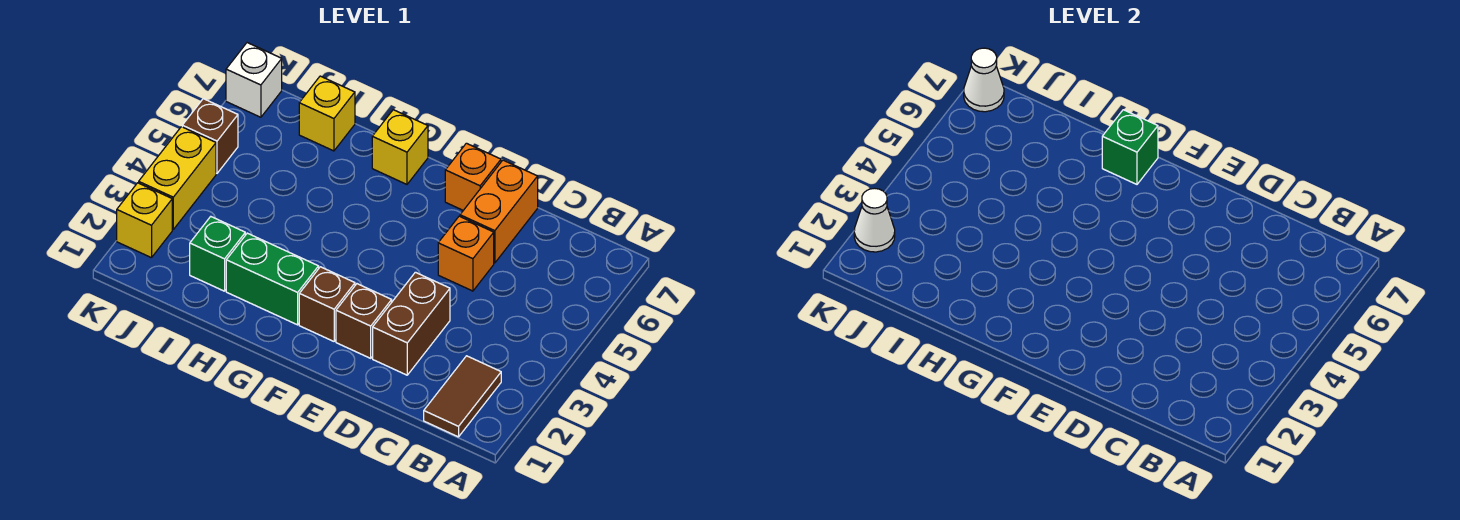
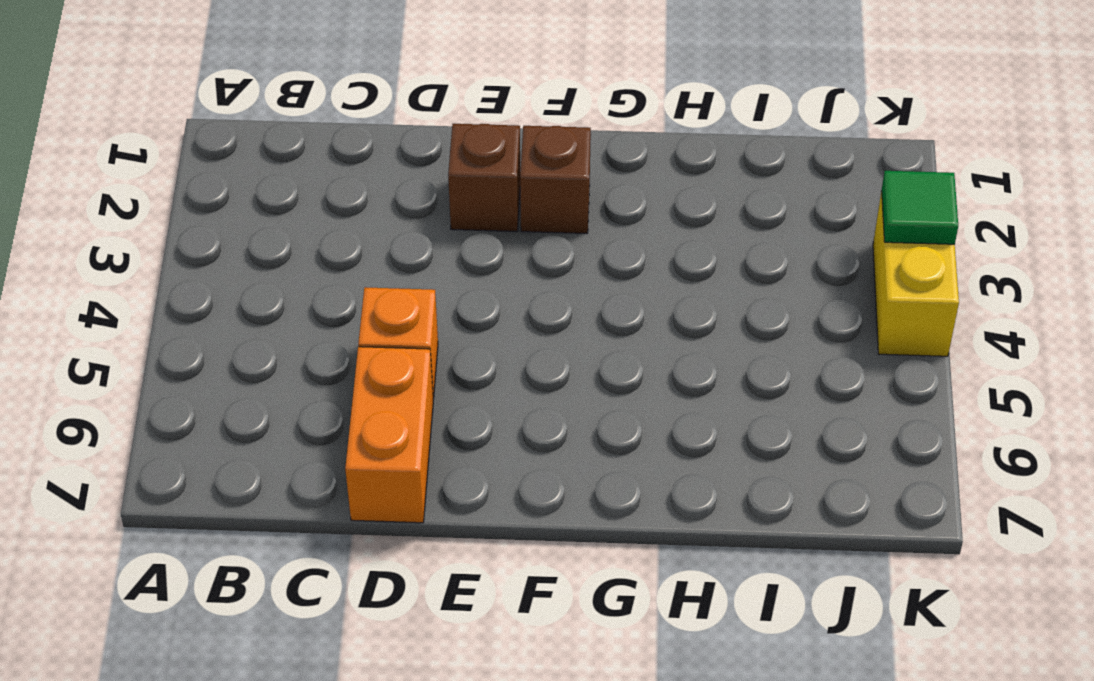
green 1x1 tile [882,171,958,244] -> none
none -> brown 1x2 tile [424,356,501,437]
none -> brown 1x2 brick [373,272,450,375]
none -> orange 1x1 brick [445,143,501,210]

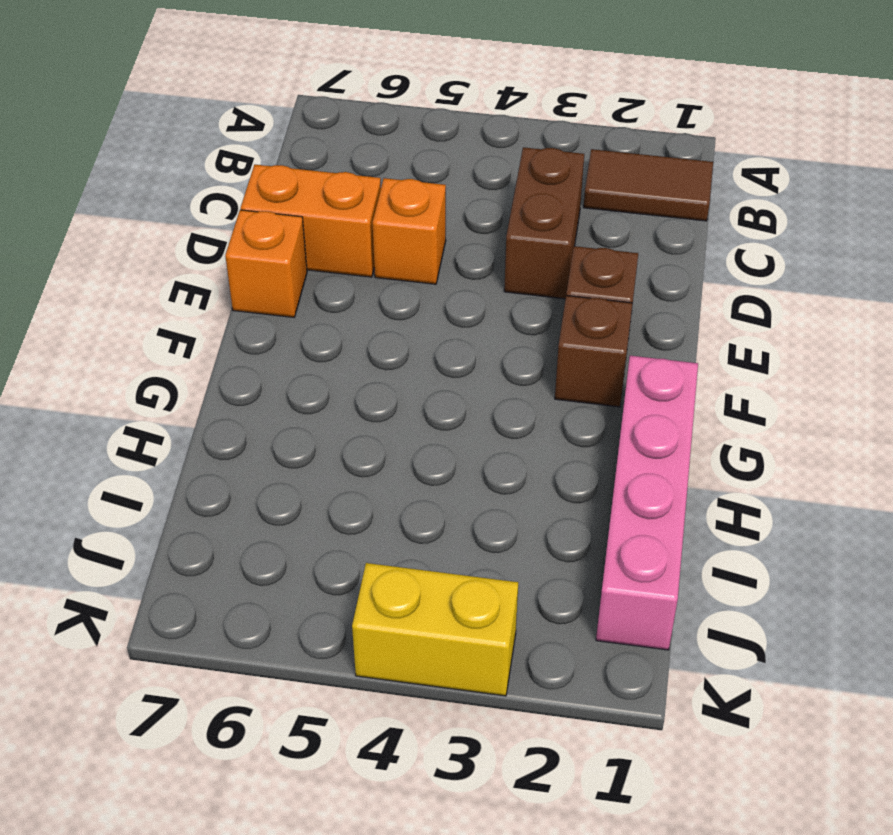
brown 1x2 brick [504,147,584,299] -> brown 1x2 brick turned to [373,272,450,375]
pink 1x4 brick [596,356,698,650] -> none
none -> green 1x2 brick [226,233,319,325]
none -> yellow 1x1 brick [372,110,428,184]
none -> green 1x1 brick [190,217,245,291]

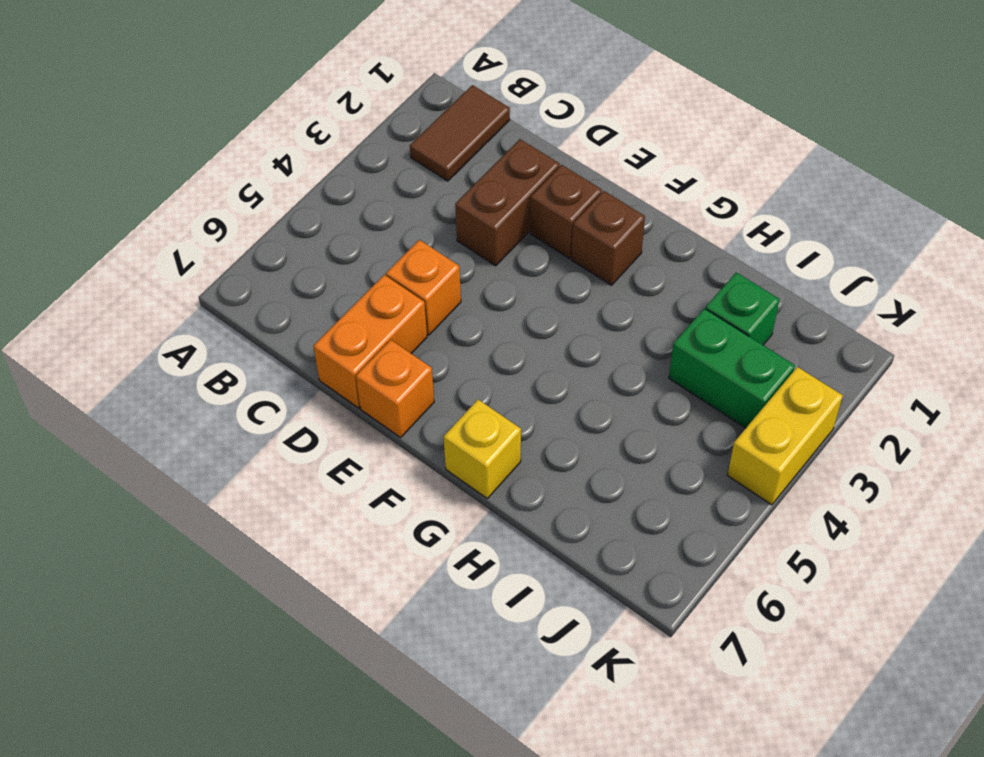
green 1x2 brick [669,308,795,428] -> green 1x2 brick moved to [226,233,319,325]
none -> yellow 1x1 brick [299,76,355,151]
none -> yellow 1x1 brick [117,183,172,258]
none -> brown 1x1 brick [182,99,238,173]

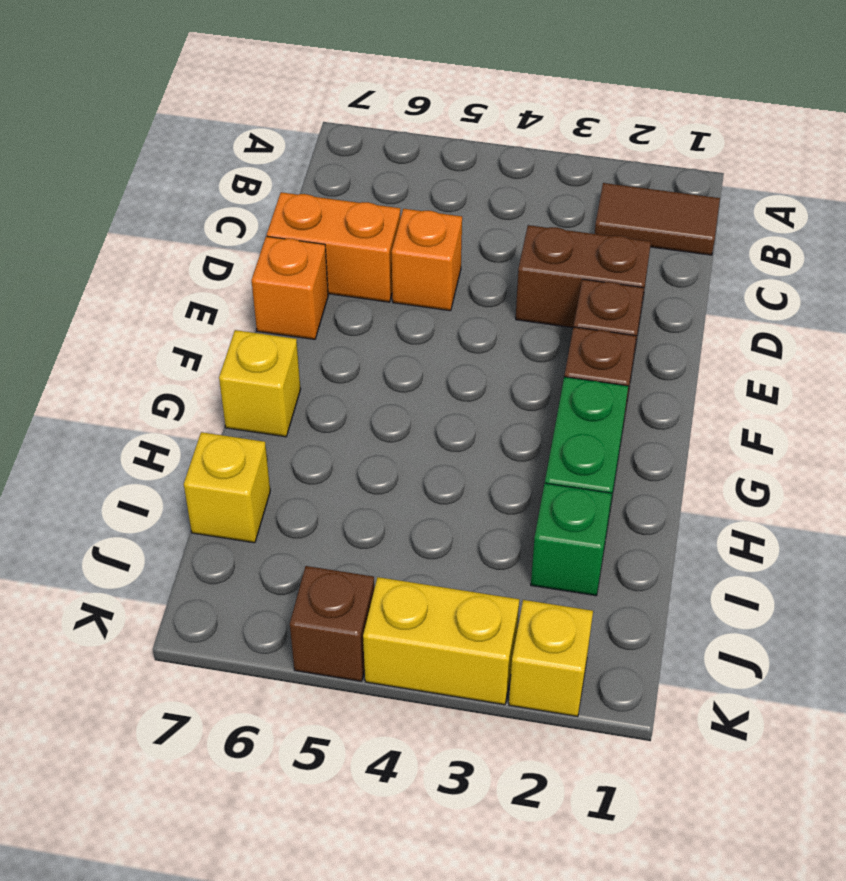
none -> white 1x1 brick [226,43,282,117]
none -> green 1x1 brick [1102,110,1158,184]
none -> white 1x1 cone [854,188,895,252]

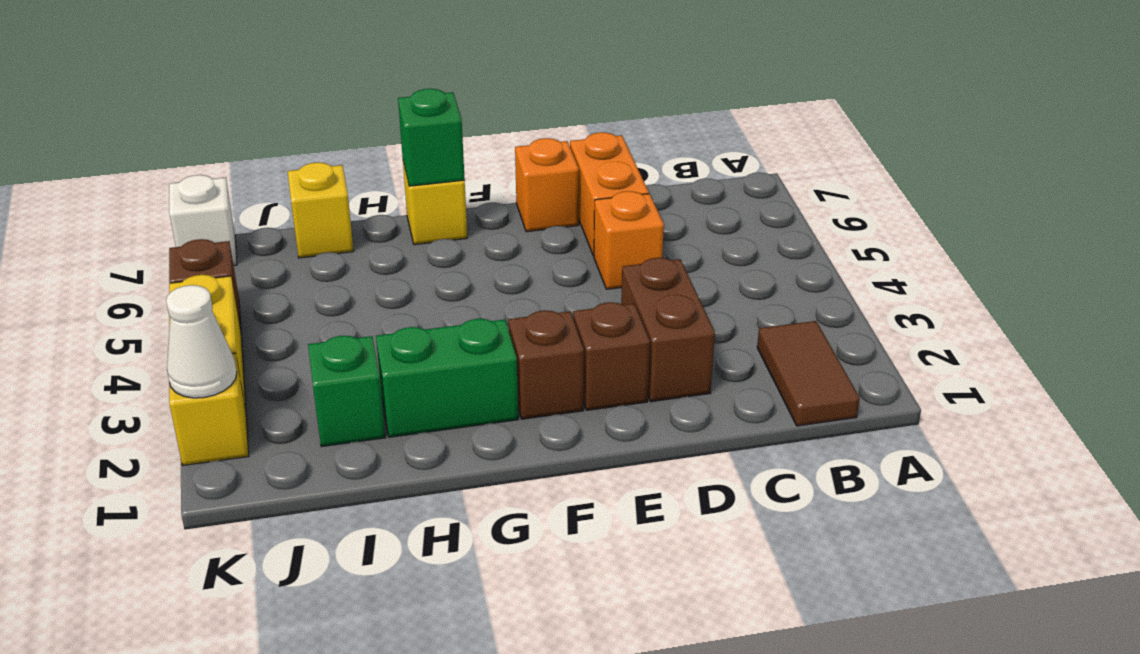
none -> white 1x1 cone [964,48,1004,112]

